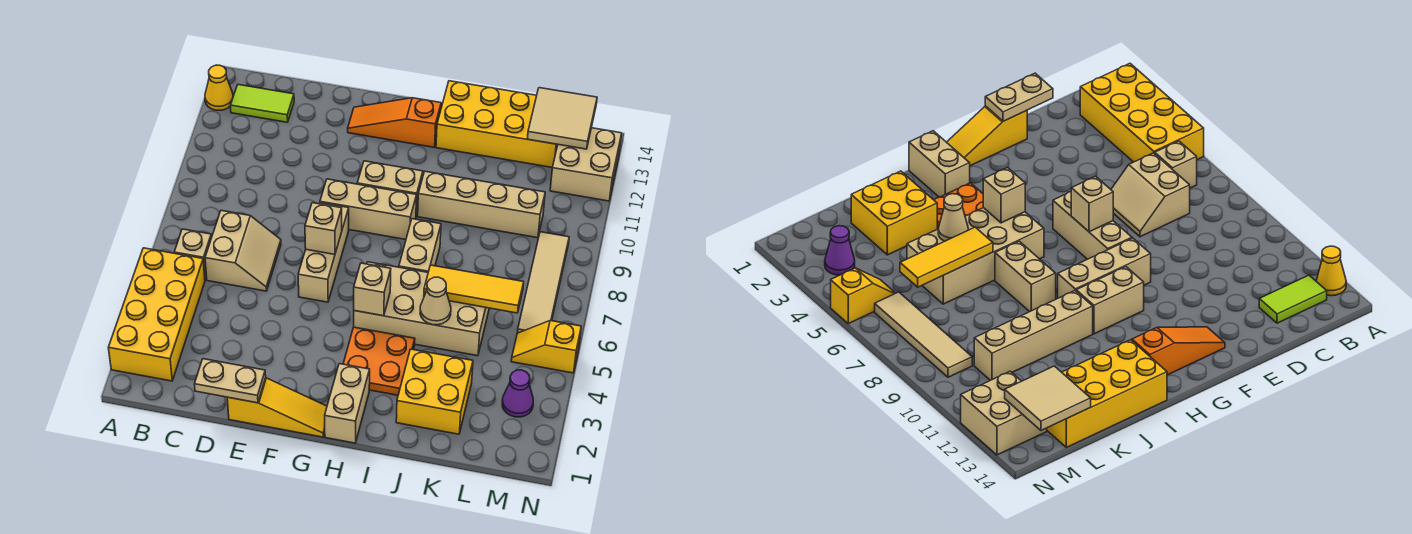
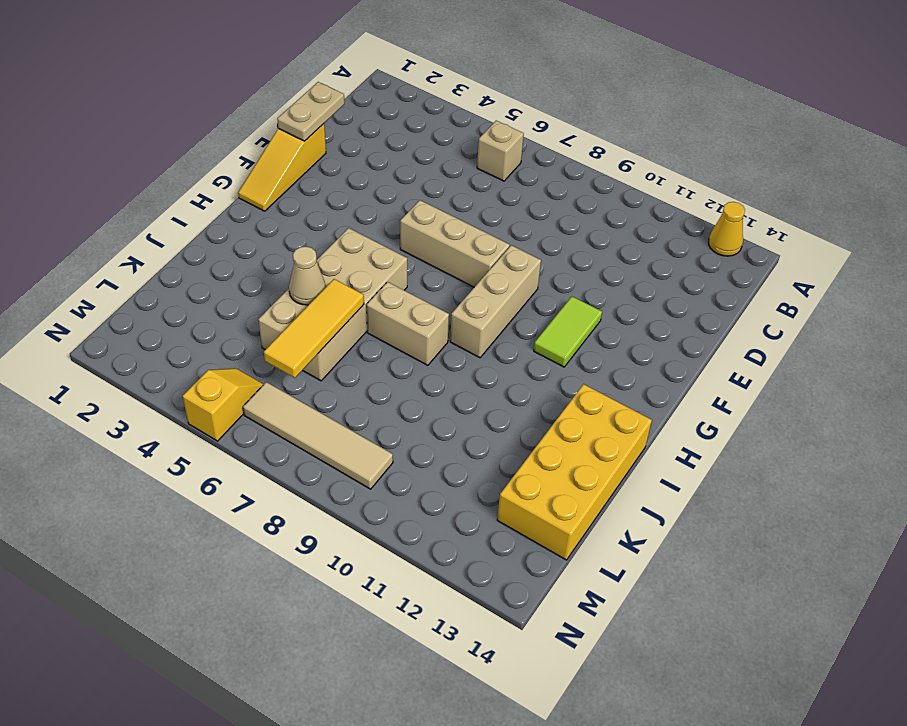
lime 1x2 tile [534,297,602,367] -> lime 1x2 tile moved to [230,85,294,122]
none -> yellow 2x4 brick [108,248,205,381]
none -> tan 2x2 slope [205,210,281,291]
none -> orange 1x3 slope [348,98,441,147]

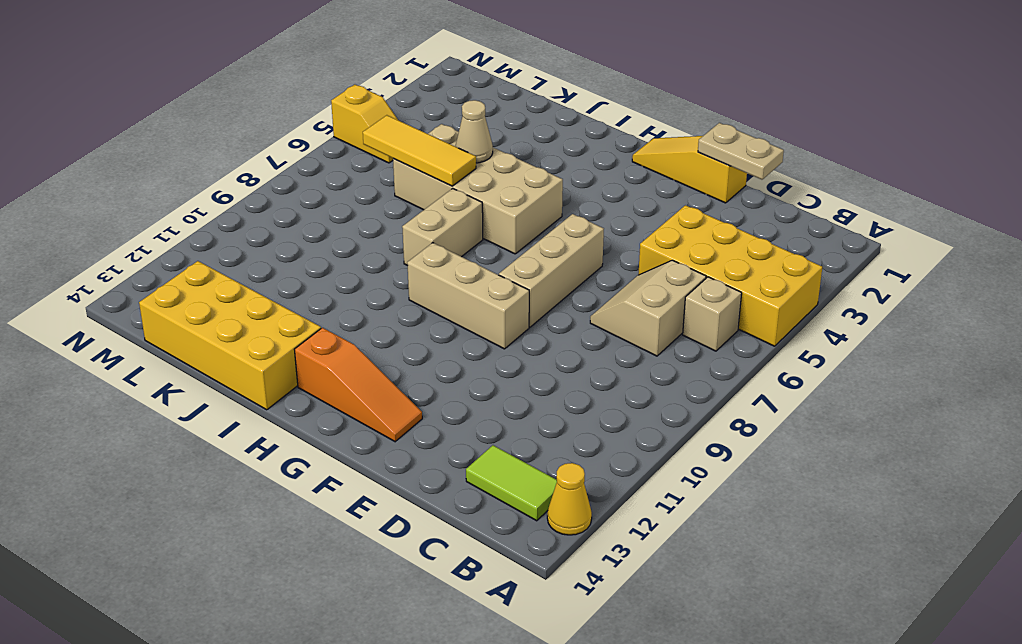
yellow 2x4 brick [638,205,822,346] -> yellow 2x4 brick turned to [108,248,205,381]
none -> tan 1x2 brick [357,161,423,215]
none -> tan 1x2 brick [325,364,370,443]
none -> orange 2x2 plate [343,327,415,395]

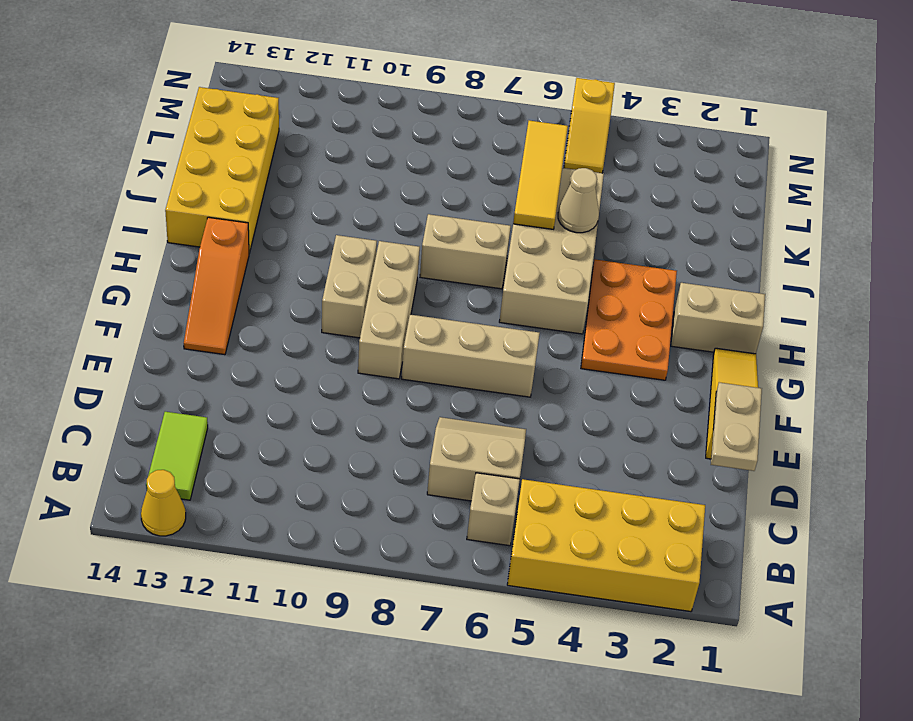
orange 2x3 plate [581,259,677,380] -> orange 2x2 plate [343,327,415,395]
none -> tan 1x4 brick [418,171,545,238]
none -> yellow 2x2 brick [396,349,473,434]
none -> purple 1x1 cone [502,370,533,417]

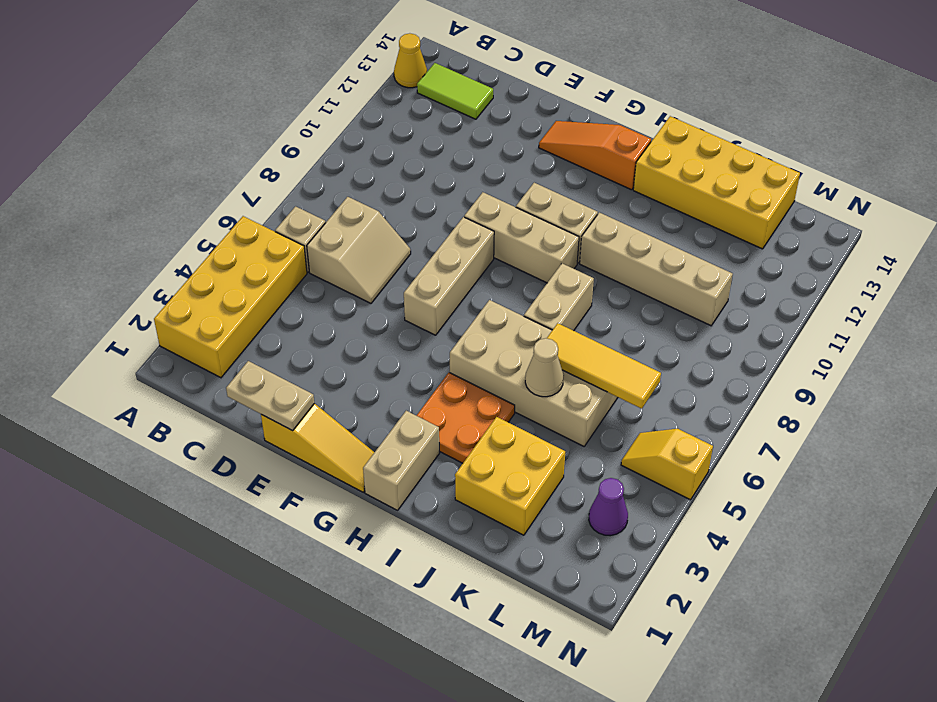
none -> tan 1x4 tile [517,232,569,333]
none -> tan 2x2 brick [550,128,622,201]
none -> tan 1x1 brick [305,203,342,254]

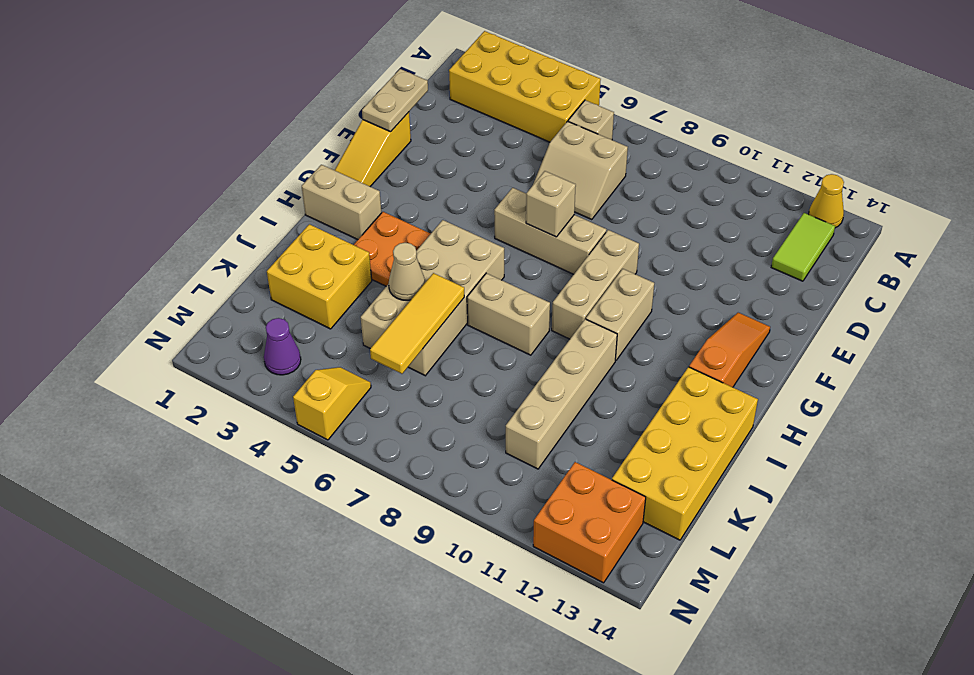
orange 2x2 brick [533,462,646,583] -> tan 2x2 brick [550,128,622,201]
none -> tan 1x4 tile [517,232,569,333]
none -> tan 1x1 brick [354,263,391,316]
none -> tan 2x2 tile [527,88,597,149]

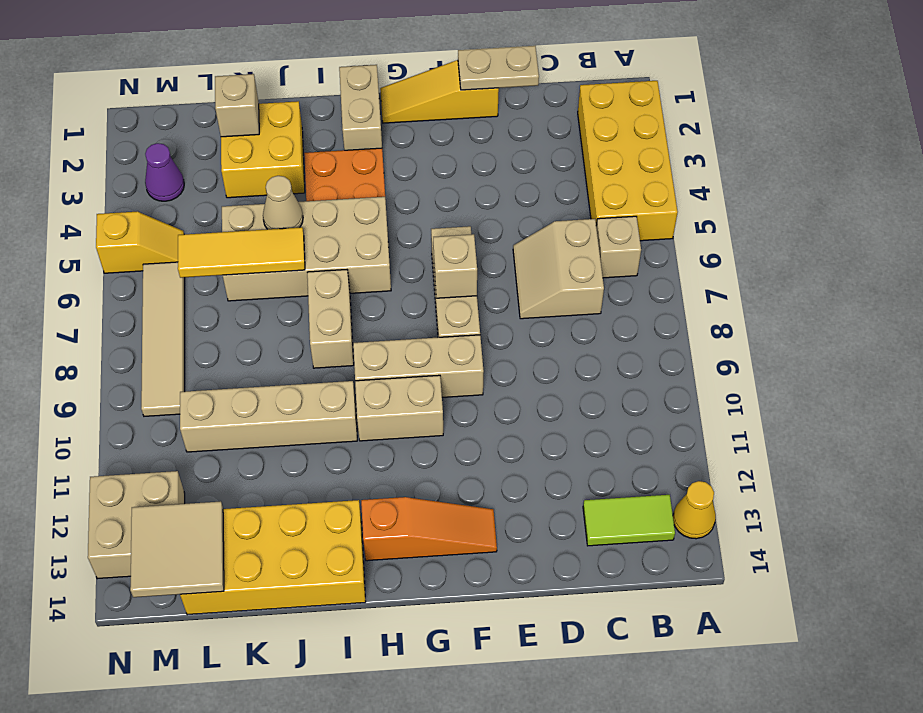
tan 1x1 brick [215,74,259,137] -> tan 1x1 brick moved to [354,263,391,316]

